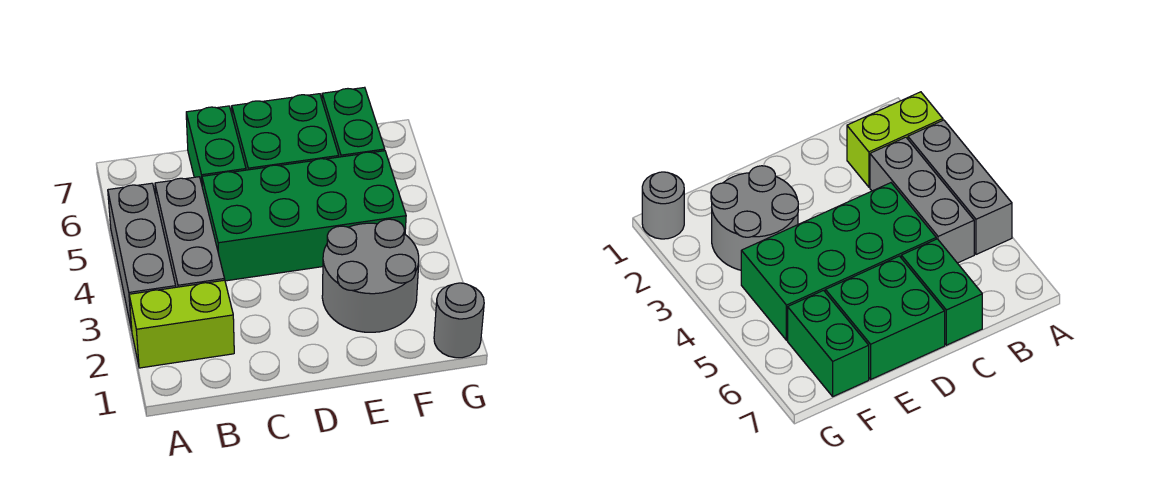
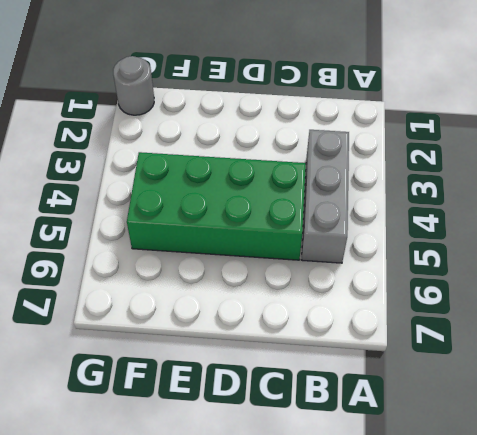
none -> lime 1x2 brick [129,280,234,368]
none -> grey 1x3 brick [108,183,176,329]

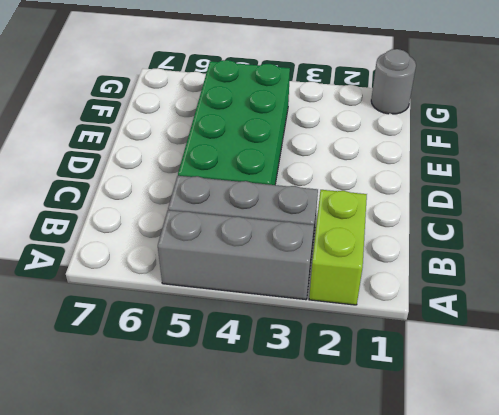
none -> green 1x2 brick [186,106,246,184]
none -> green 2x2 brick [232,94,339,170]

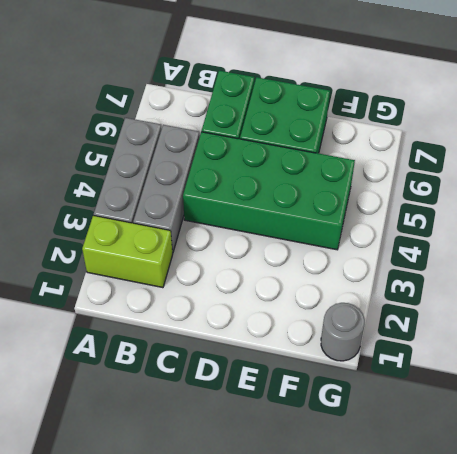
none -> grey 2x2 round brick [322,219,419,332]
none -> green 1x2 brick [322,87,385,157]

